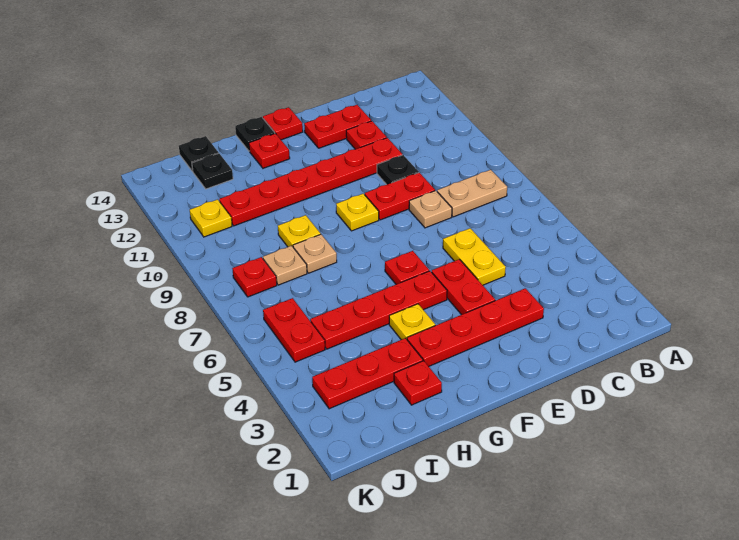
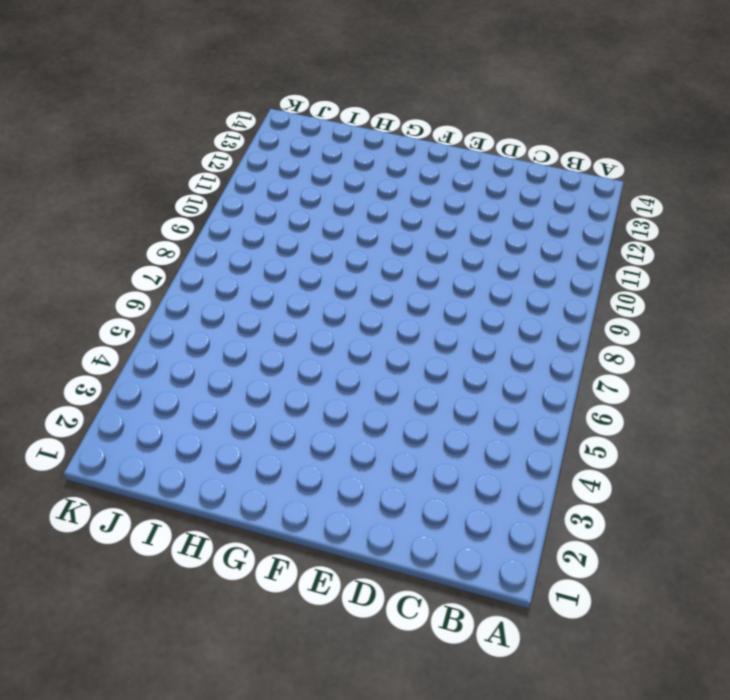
none -> tan 1x2 plate [437,170,507,217]
none -> red 1x4 plate [407,288,544,366]
none -> yellow 1x2 plate [443,228,506,285]

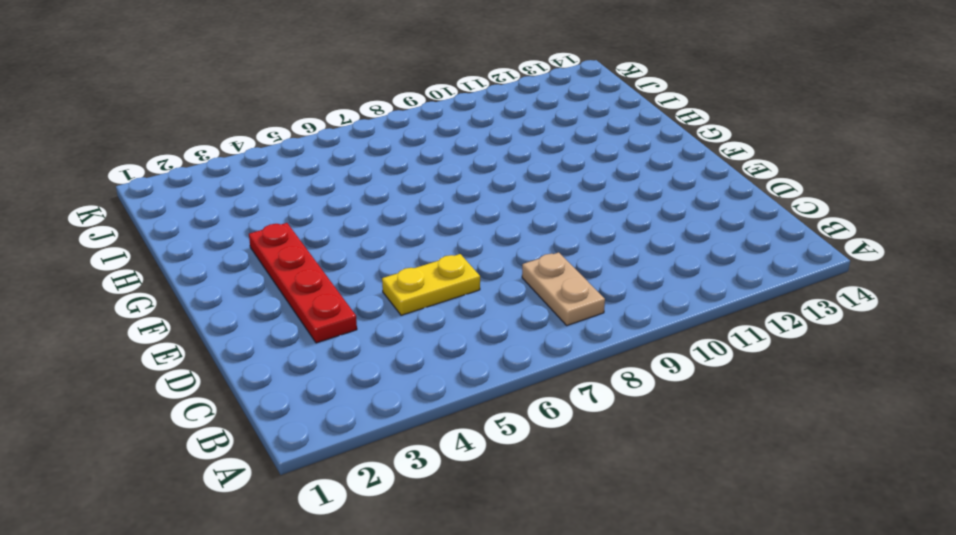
none -> tan 1x1 plate [409,191,452,228]
none -> red 1x2 plate [365,173,435,220]
none -> black 1x1 plate [377,155,419,185]

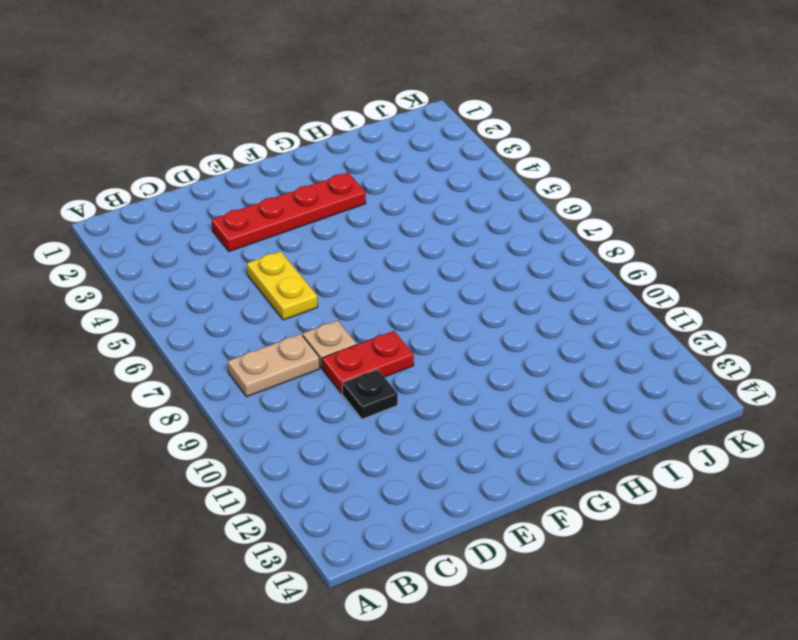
none -> red 1x6 plate [219,138,402,226]
none -> red 1x1 plate [346,121,387,149]
none -> red 1x2 plate [304,105,371,148]

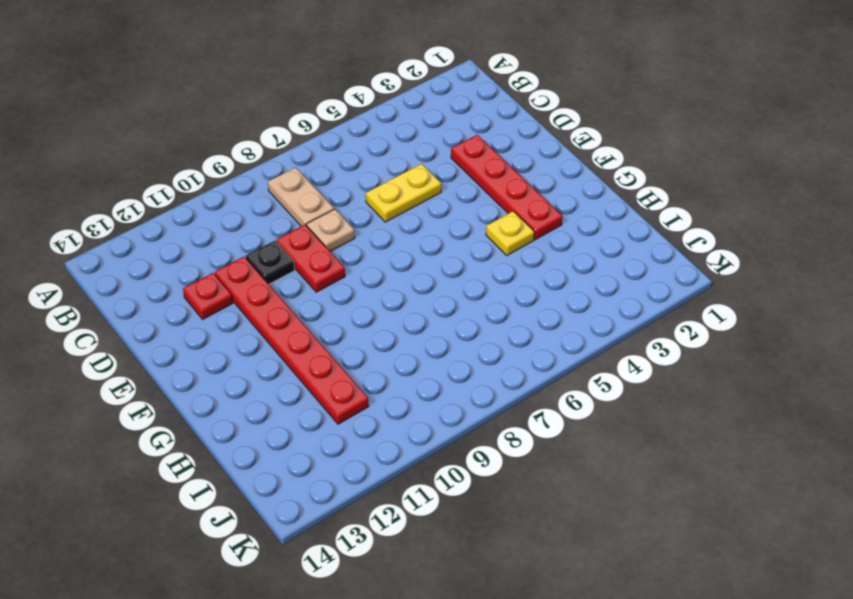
none -> red 1x2 plate [304,105,371,148]
none -> red 1x2 plate [432,259,495,315]
none -> red 1x4 plate [310,271,447,349]

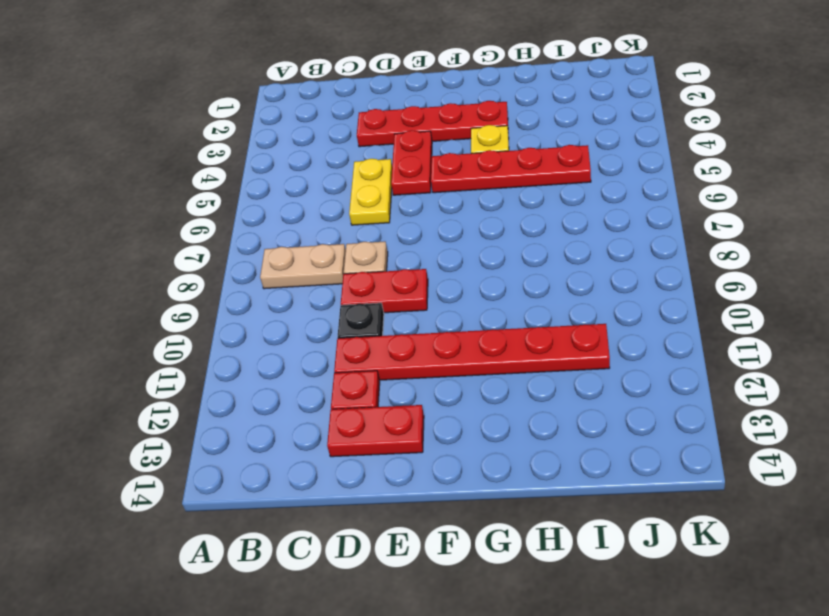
none -> red 1x1 plate [385,251,429,284]
none -> yellow 1x1 plate [336,194,379,231]
none -> red 1x1 plate [263,107,303,140]

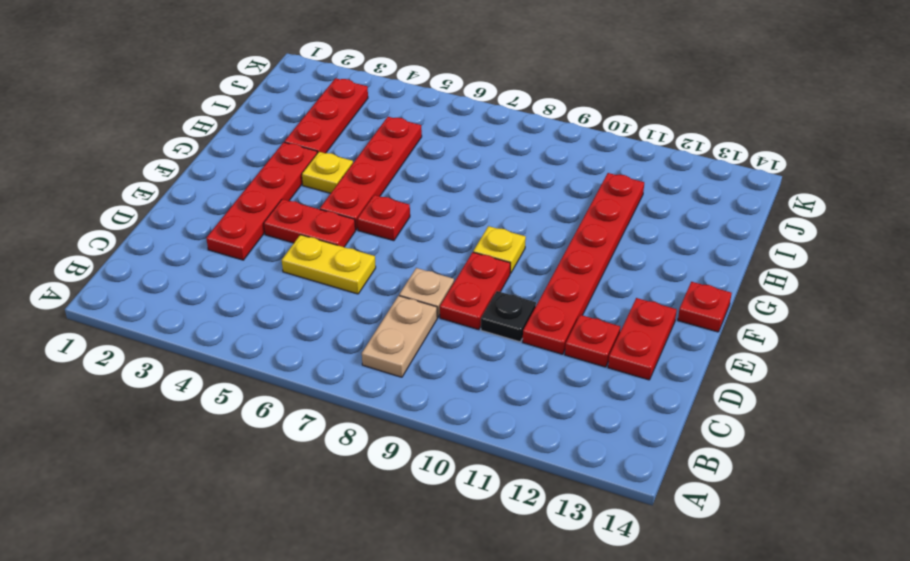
none -> red 1x1 plate [249,133,290,168]
none -> black 1x1 plate [235,117,275,151]
none -> red 1x1 plate [394,361,442,405]

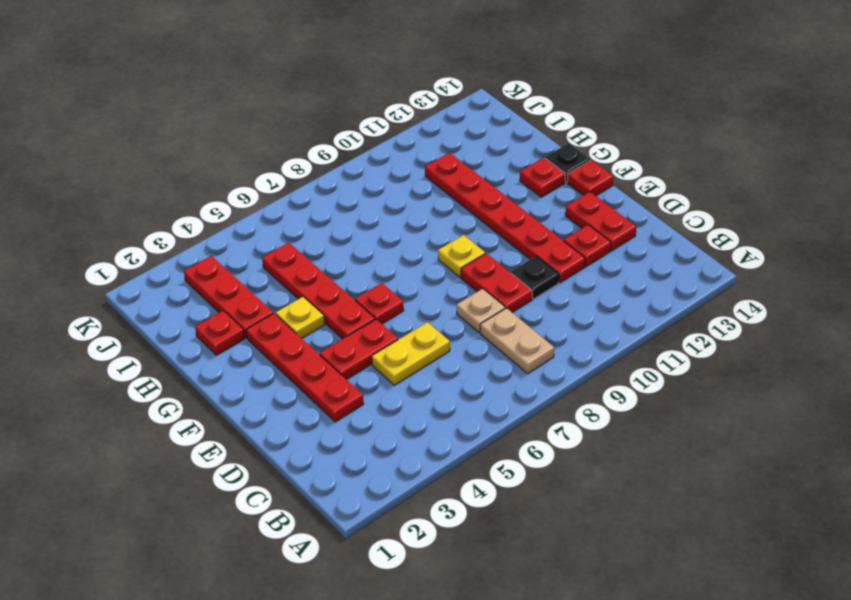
none -> tan 1x1 plate [293,234,337,273]
none -> yellow 1x1 plate [278,215,321,247]
none -> tan 1x1 plate [263,246,307,285]

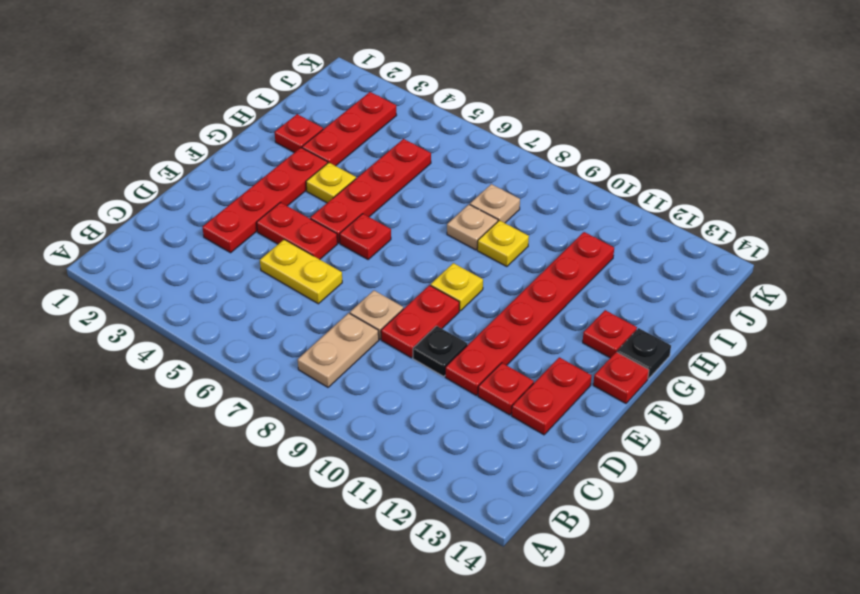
none -> black 1x1 plate [192,153,233,189]
none -> black 1x1 plate [179,136,219,171]
none -> red 1x2 plate [263,298,325,362]

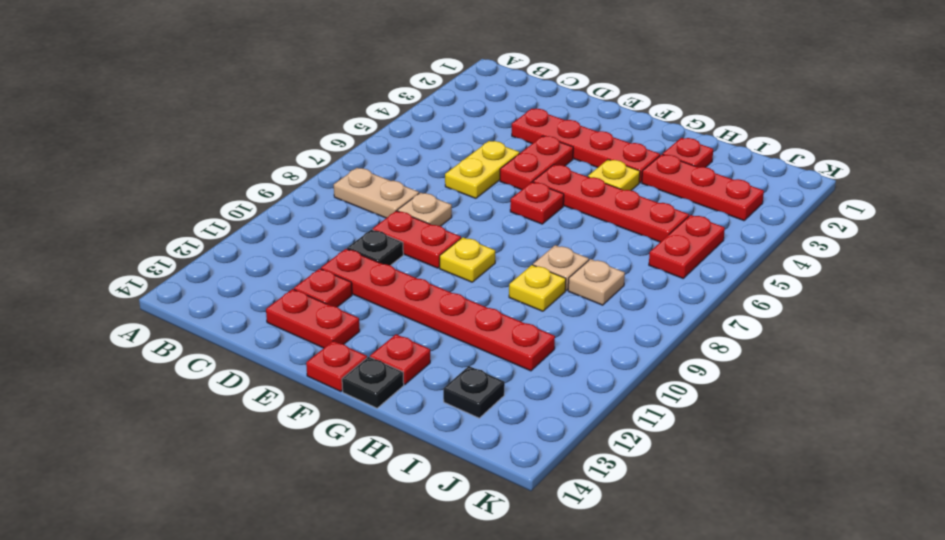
none -> black 1x1 plate [179,136,219,171]
none -> red 1x1 plate [232,257,277,297]
none -> yellow 1x1 plate [190,199,232,237]

